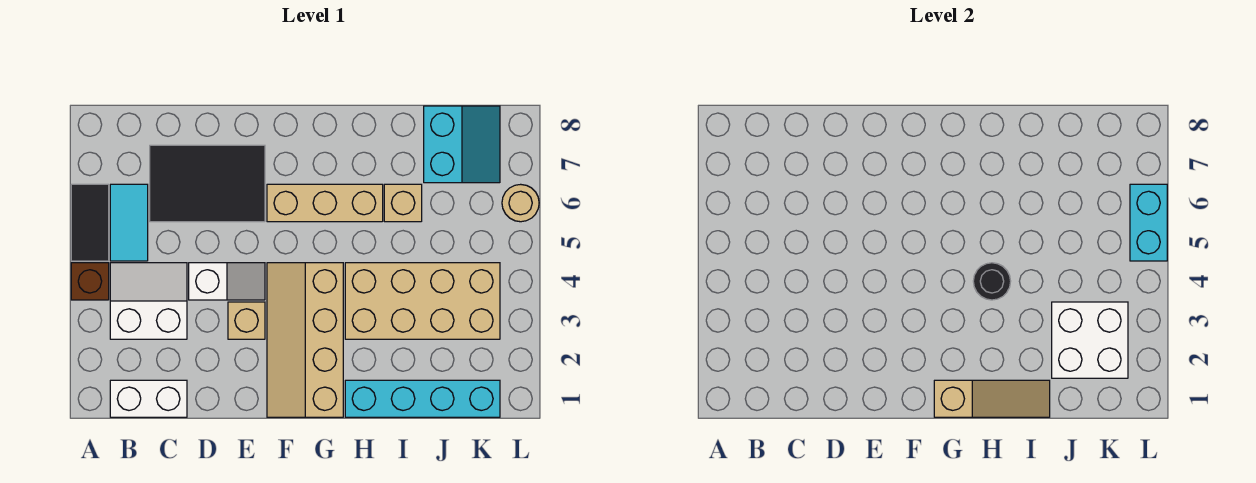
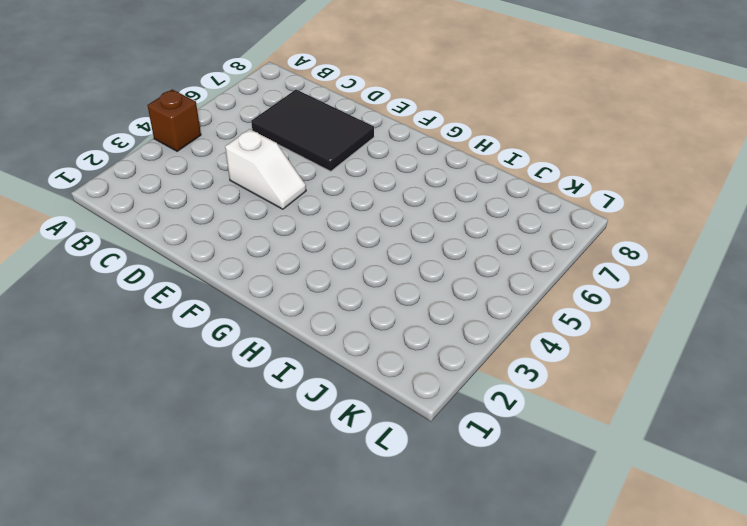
none -> black 1x2 tile [71,184,109,261]
none -> white 1x2 brick [110,380,187,417]
none -> white 2x2 slope [110,263,187,339]

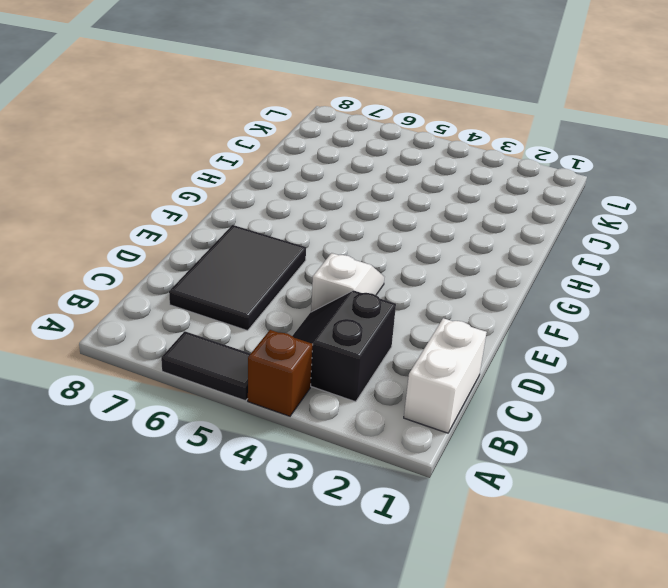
black 2x2 slope [293,290,396,402] -> white 2x2 slope [110,263,187,339]
none -> cyan 1x2 tile [110,184,148,261]
none -> tan 1x1 brick [228,302,265,339]
none -> tan 2x4 slope [267,263,343,417]

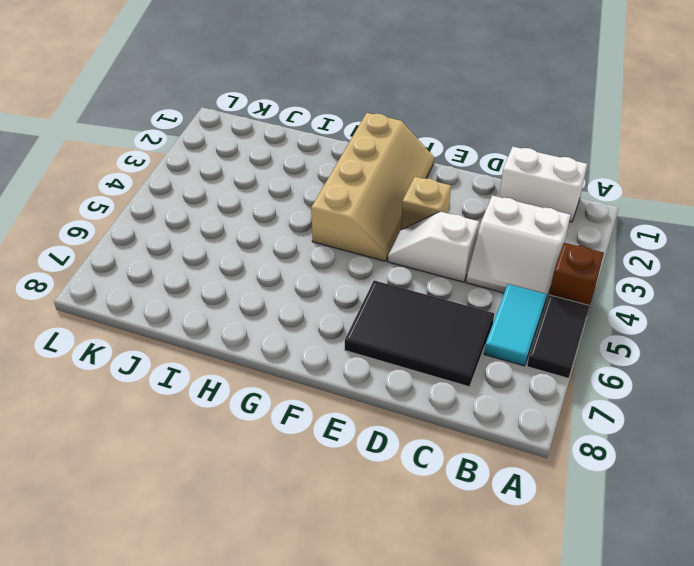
none -> tan 1x3 brick [267,184,383,222]
none -> cyan 1x4 brick [345,380,500,417]
none -> tan 2x4 brick [345,263,500,339]

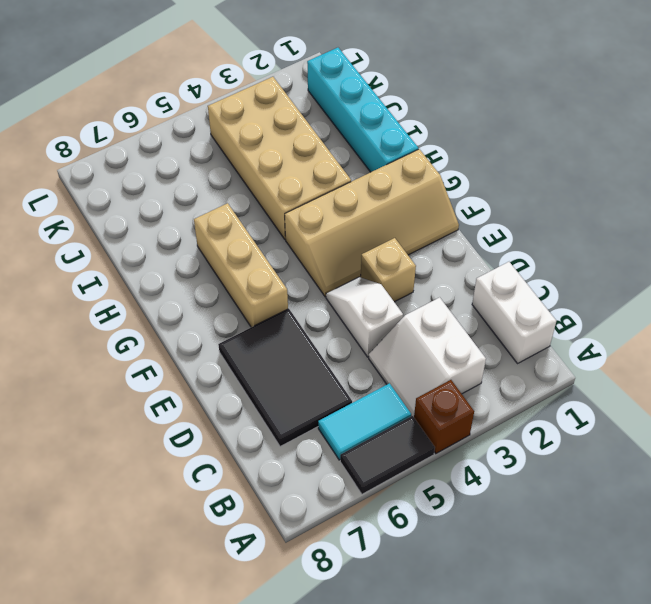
none -> tan 1x1 brick [384,184,422,222]
none -> cyan 2x2 slope [424,106,500,183]
none -> tan 1x1 round brick [502,184,539,222]

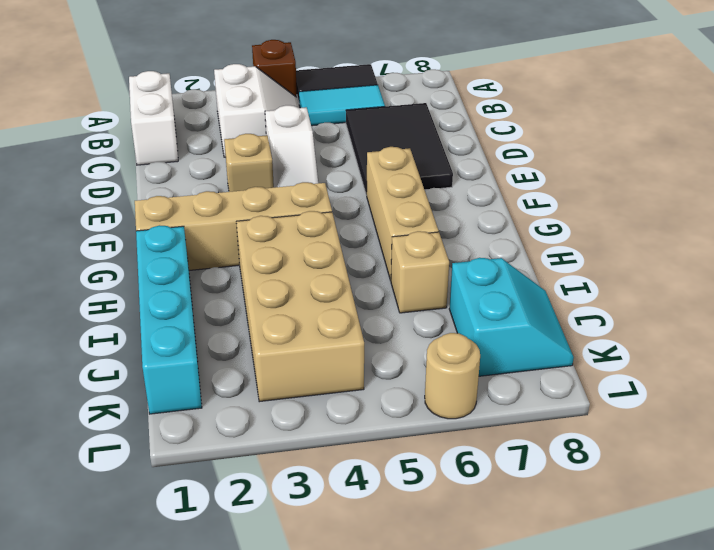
cyan 2x2 slope [449,258,574,376] -> cyan 2x2 slope turned to [424,106,500,183]
none -> tan 1x3 slope [934,380,1050,417]
none -> black 1x1 round brick [973,263,1011,300]
none -> white 2x2 brick [1052,302,1128,378]

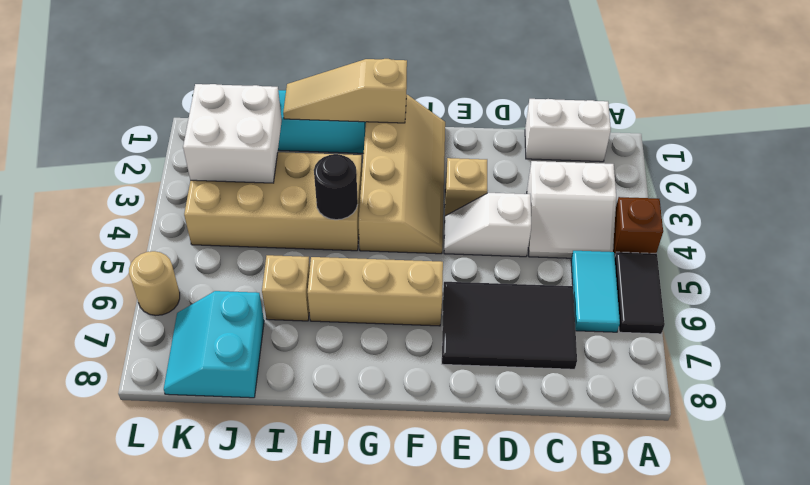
none -> cyan 1x2 brick [1130,184,1167,261]

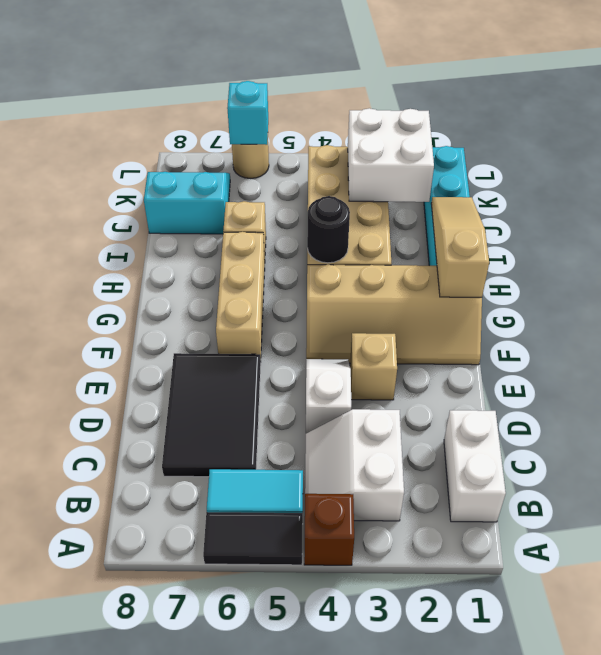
cyan 1x1 brick [227,81,268,145] -> cyan 1x2 brick [1130,184,1167,261]

